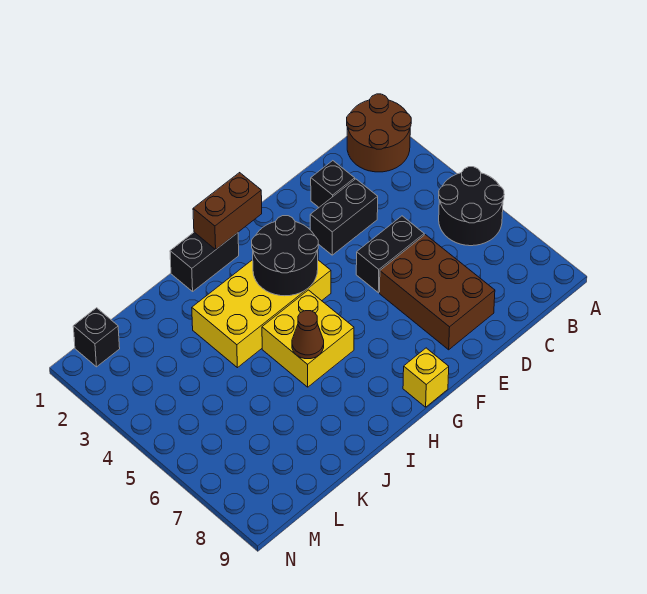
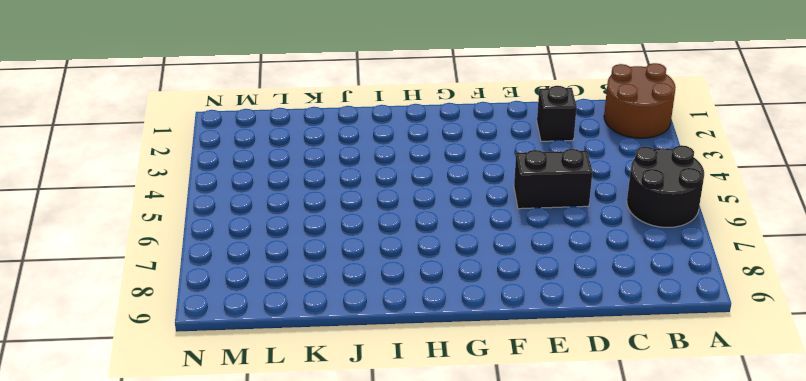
none -> black 1x2 brick [310,179,378,255]
none -> brown 2x3 brick [380,235,495,350]
none -> yellow 2x4 brick [192,260,331,368]

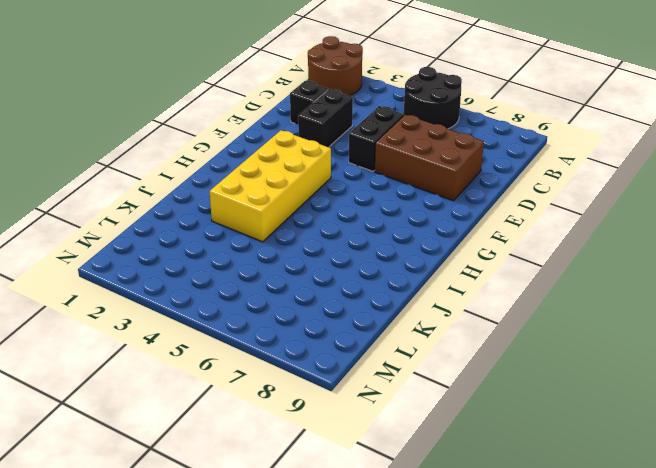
none -> yellow 1x1 brick [403,348,449,407]
none -> black 1x2 brick [170,232,239,291]
none -> yellow 2x2 brick [262,290,354,387]

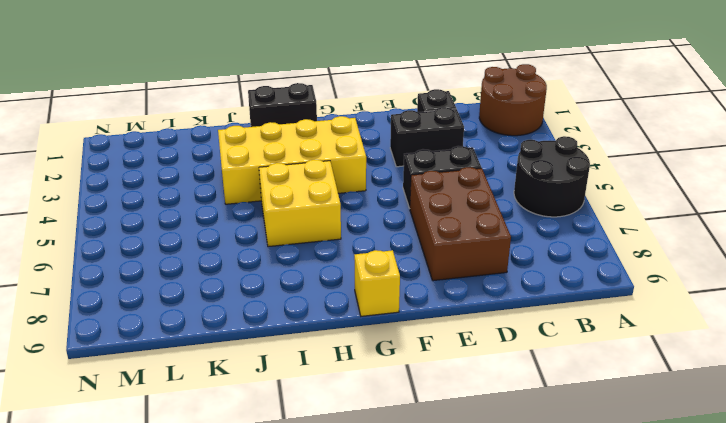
none -> black 1x1 brick [73,308,120,367]
none -> brown 1x2 brick [193,173,262,249]
none -> black 2x2 round brick [252,216,318,296]

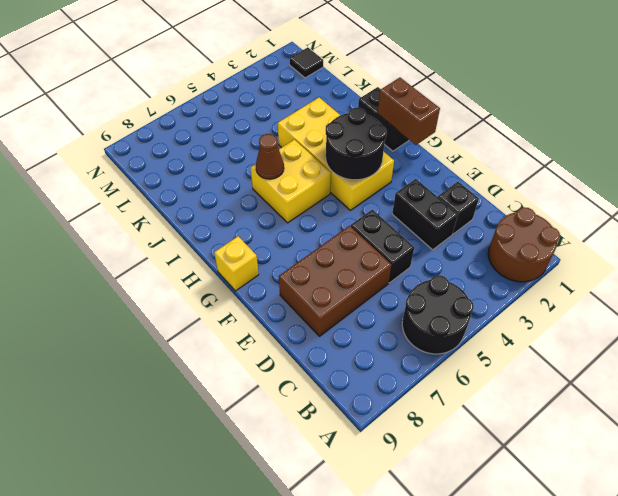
black 1x1 tile [290,47,323,78] -> black 1x1 brick [73,308,120,367]

